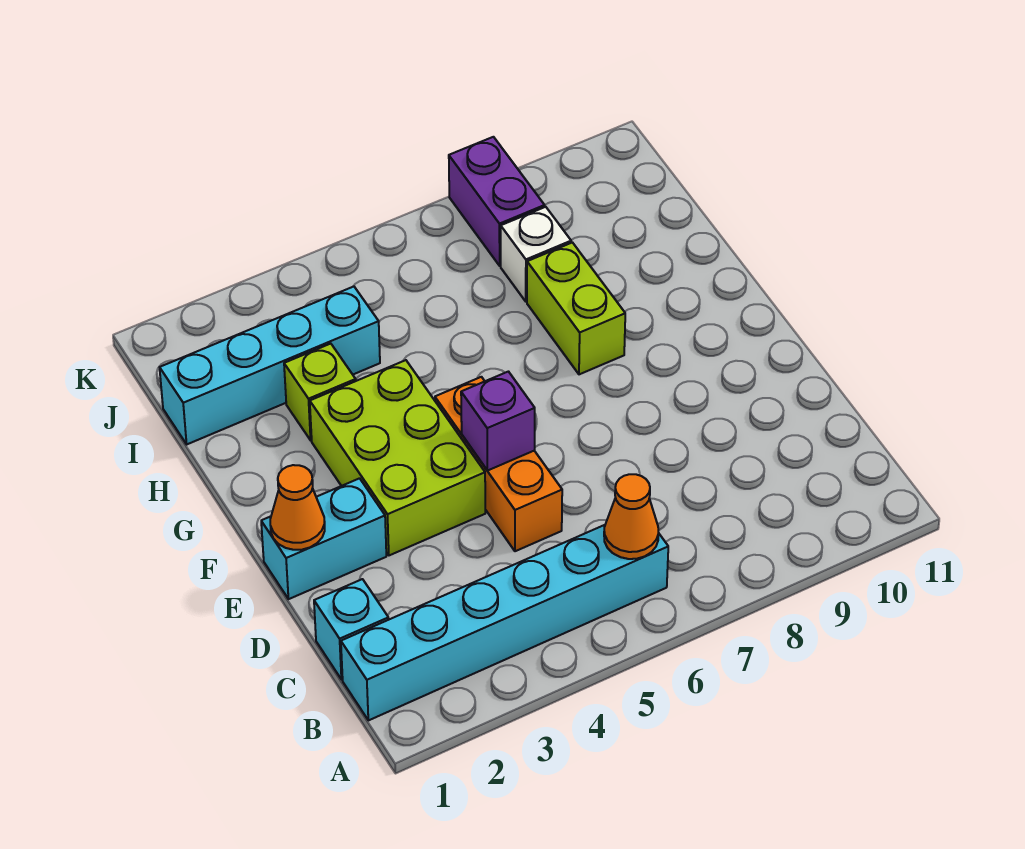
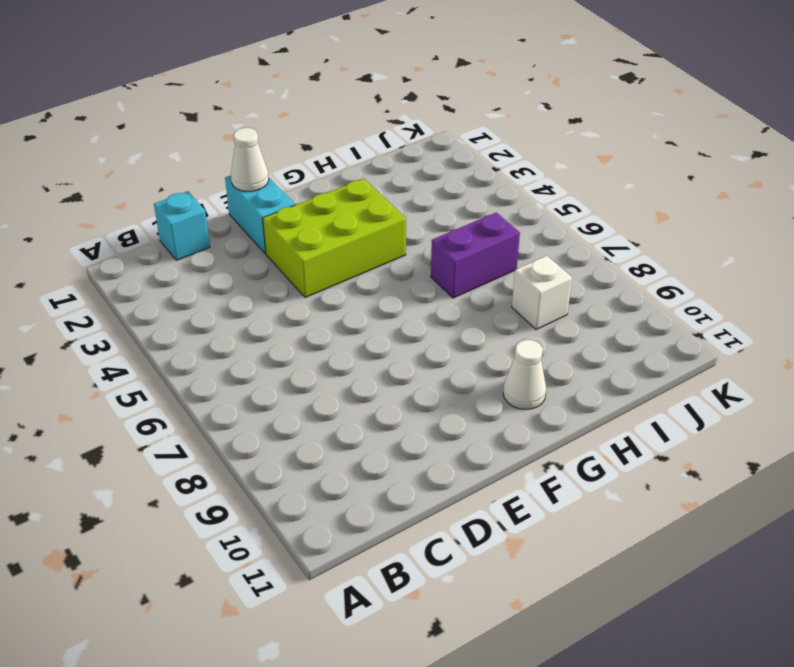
white 1x1 cone [231,128,269,192] -> orange 1x1 cone [270,465,325,550]
white 1x1 cone [503,340,546,409] -> none
purple 1x2 brick [431,213,520,298] -> purple 1x2 brick moved to [449,137,545,266]
none -> cyan 1x6 brick [341,525,668,720]
none -> orange 1x3 brick [435,377,562,551]
none -> lime 1x2 brick [527,242,625,374]

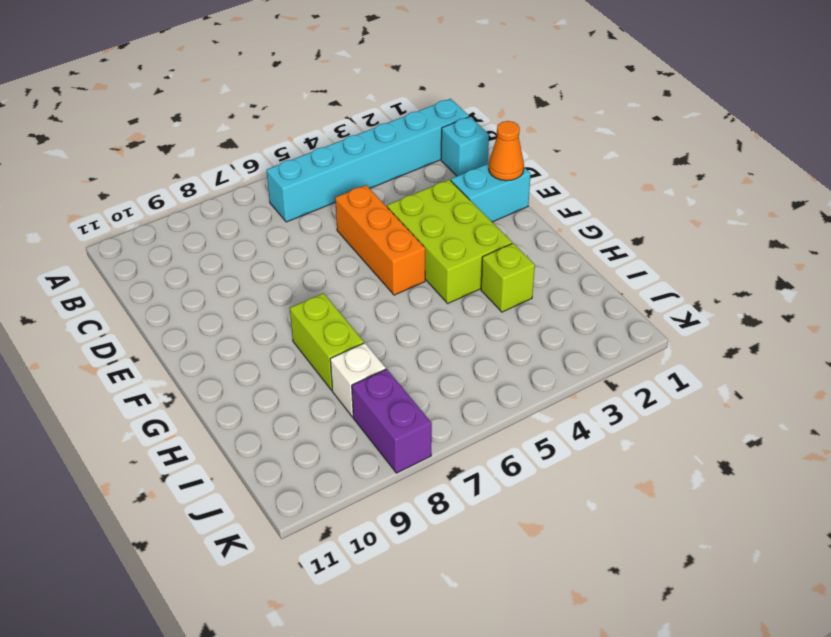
none -> cyan 1x4 brick [160,287,380,444]
none -> orange 1x1 cone [604,474,659,559]
none -> purple 1x1 brick [461,372,535,471]

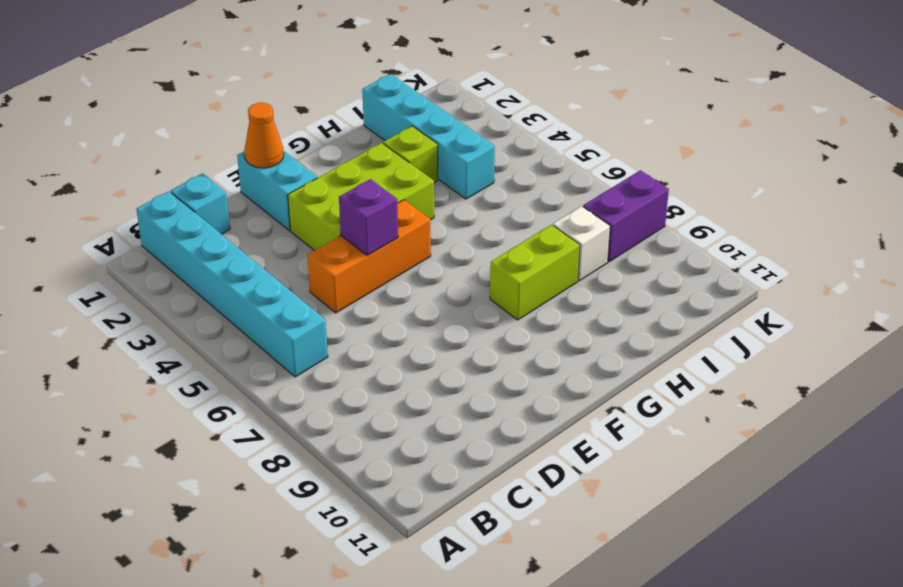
none -> orange 1x1 cone [604,474,659,559]

